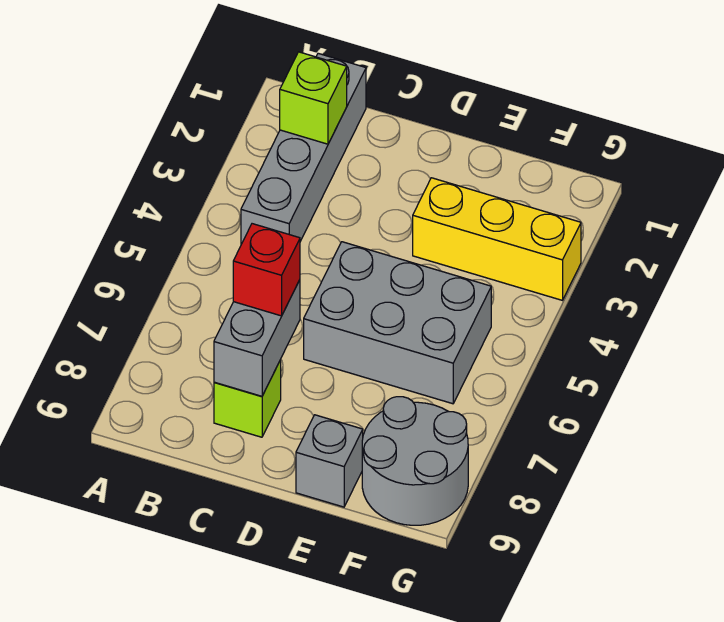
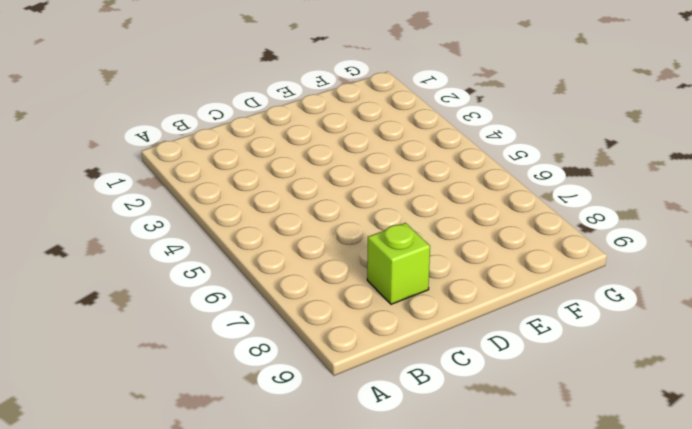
none -> grey 1x4 brick [241,53,366,244]
none -> grey 2x3 brick [304,242,491,404]

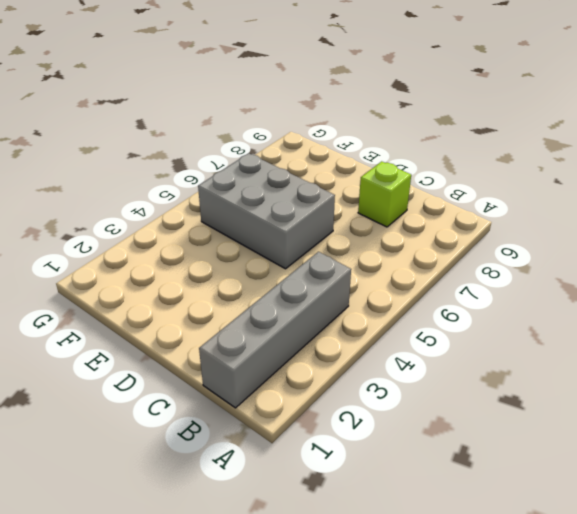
none -> yellow 1x3 brick [413,178,581,300]
none -> grey 1x1 brick [296,415,363,507]

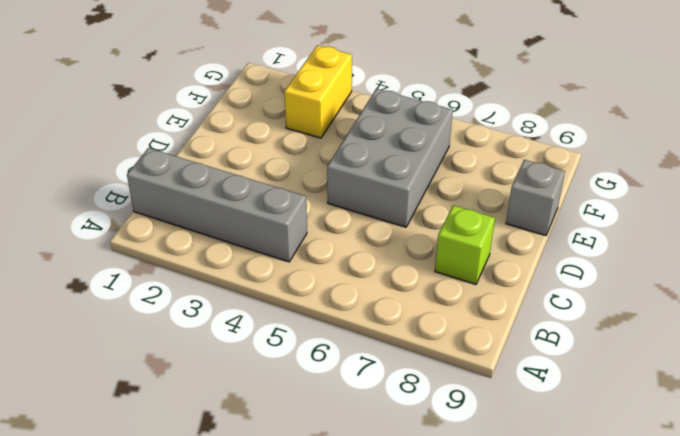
yellow 1x2 brick [284,45,352,138] -> yellow 1x3 brick [413,178,581,300]
none -> grey 2x2 round brick [362,397,468,525]
none -> lime 1x1 brick [280,52,347,144]

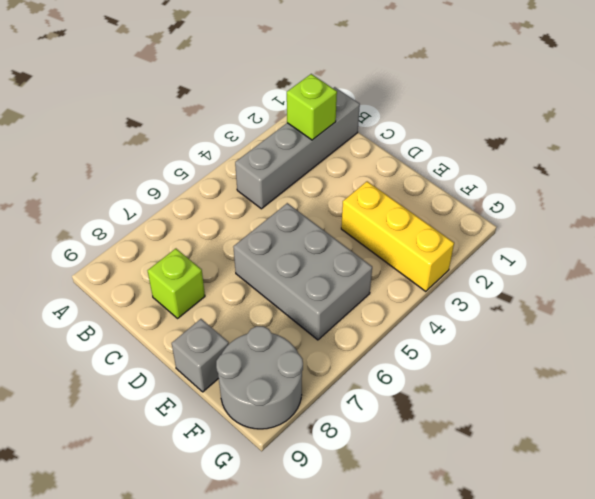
none -> grey 1x2 brick [214,280,300,396]
none -> red 1x1 brick [233,224,300,316]

